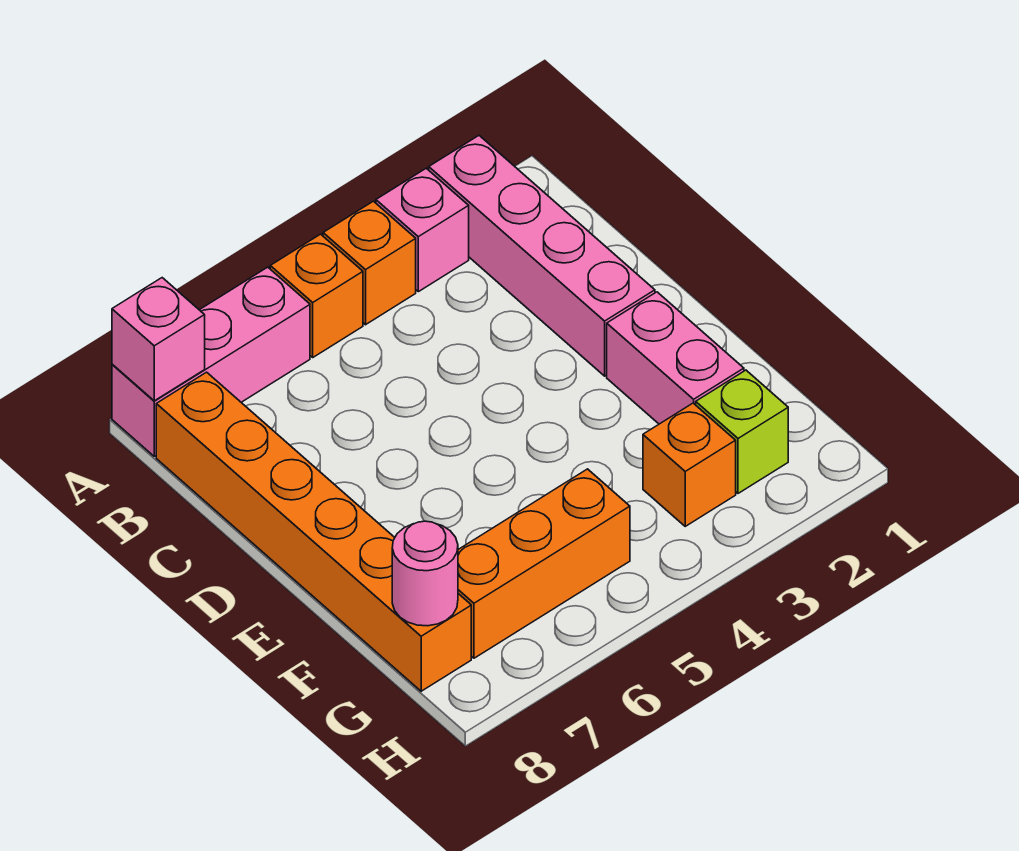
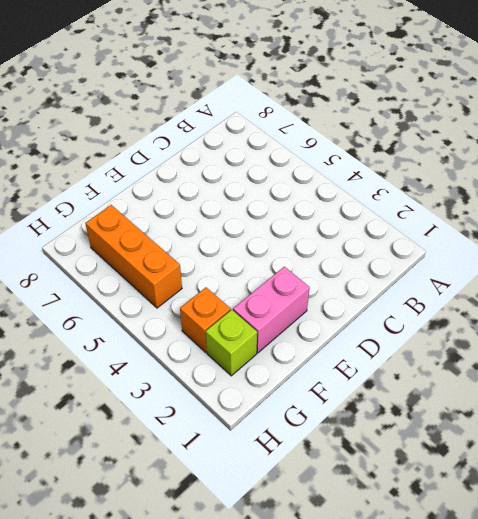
none -> pink 1x4 brick [429,136,655,376]
none -> pink 1x1 brick [376,168,469,292]
none -> orange 1x1 brick [323,201,416,325]

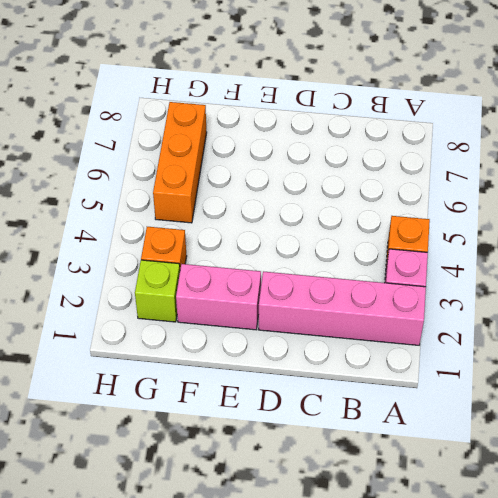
none -> orange 1x1 brick [270,234,363,357]
none -> pink 1x3 brick [112,267,310,456]
none -> orange 1x6 brick [156,372,471,691]

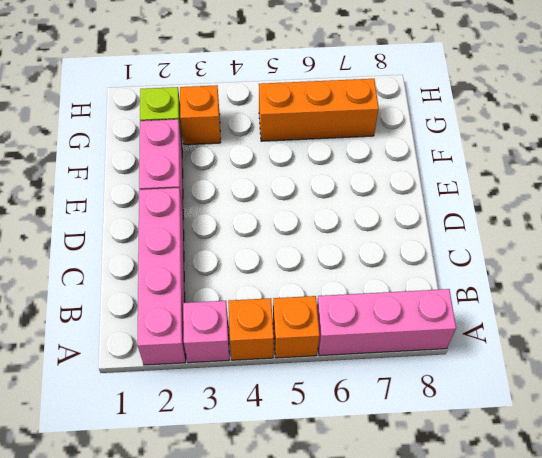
none -> orange 1x6 brick [156,372,471,691]
none -> pink 1x1 brick [112,278,205,401]
none -> pink 1x1 round brick [392,521,458,626]

